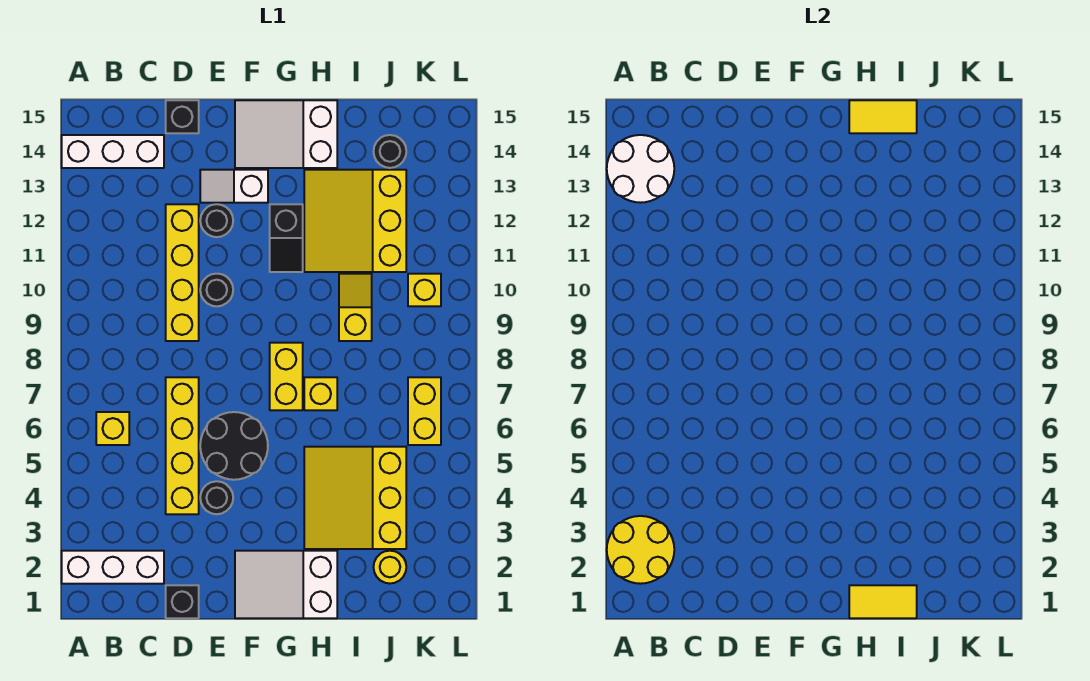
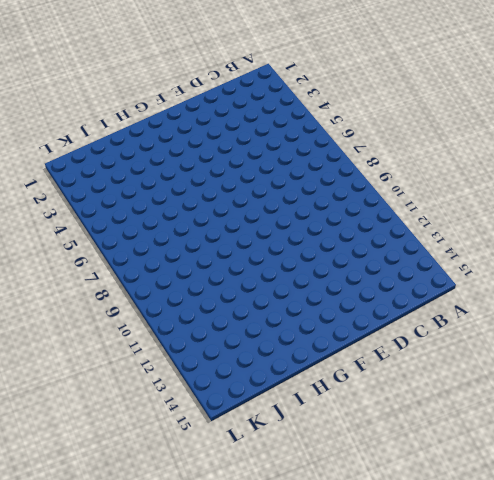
none -> white 1x3 brick [62,551,164,584]
none -> white 1x3 brick [62,135,164,168]
none -> yellow 1x1 brick [96,412,129,445]

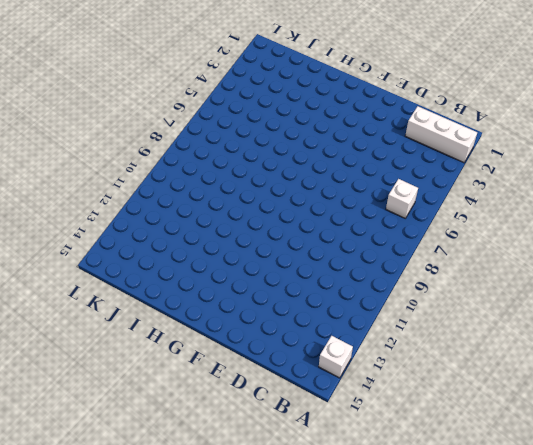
white 1x1 brick [319,336,353,378] -> white 1x3 brick [62,135,164,168]
white 1x1 brick [386,179,418,218] -> yellow 1x1 brick [96,412,129,445]
none -> black 1x1 brick [166,585,199,618]
none -> yellow 1x4 brick [166,377,199,514]
none -> yellow 1x4 brick [166,204,199,341]

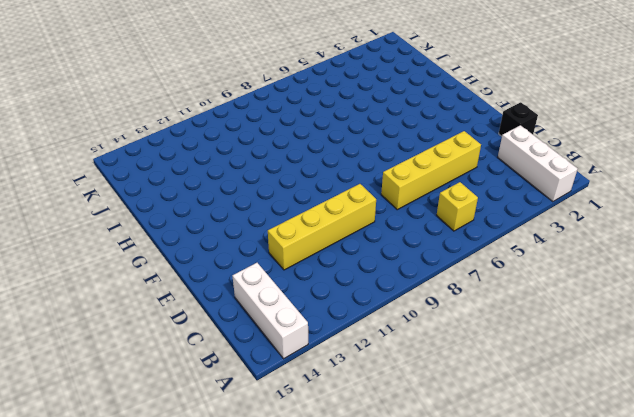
none -> black 1x1 brick [166,100,199,133]
none -> black 1x1 round brick [200,481,233,514]
none -> black 2x2 round brick [200,412,268,480]

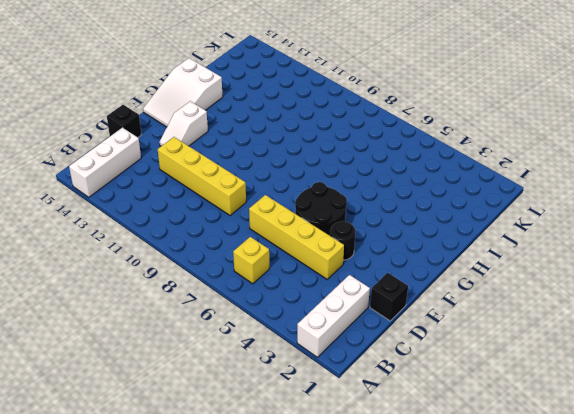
none -> black 1x1 round brick [200,274,233,306]
none -> black 1x1 round brick [200,204,233,237]
none -> white 2x3 slope [235,551,337,618]

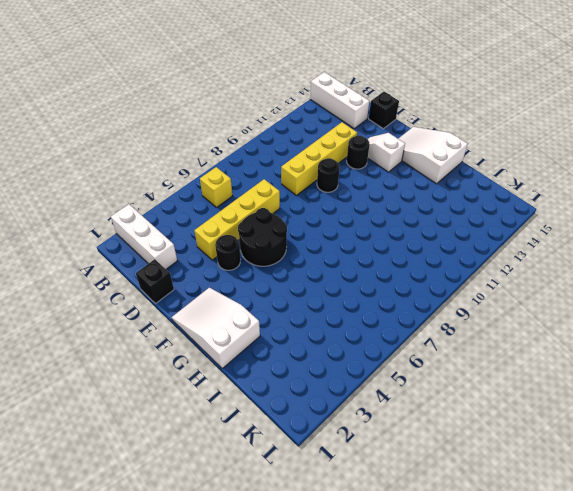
none -> yellow 1x2 brick [270,343,303,410]
none -> black 1x2 slope [270,204,303,272]
none -> yellow 3x3 slope [304,447,406,549]

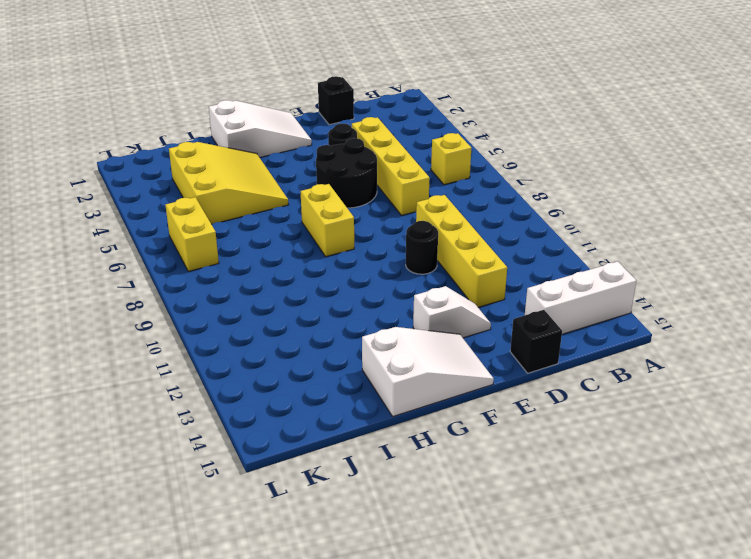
none -> white 1x3 brick [62,551,164,584]
none -> black 1x1 round brick [200,204,233,237]
none -> black 1x2 slope [270,204,303,272]

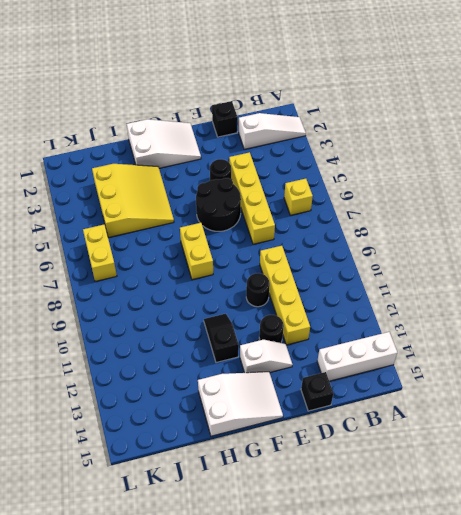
white 1x3 slope [239,113,306,149] -> white 1x3 brick [62,551,164,584]
none -> yellow 1x1 brick [304,377,337,410]
none -> yellow 3x3 slope [304,170,406,272]
none -> yellow 1x2 slope [339,274,372,341]

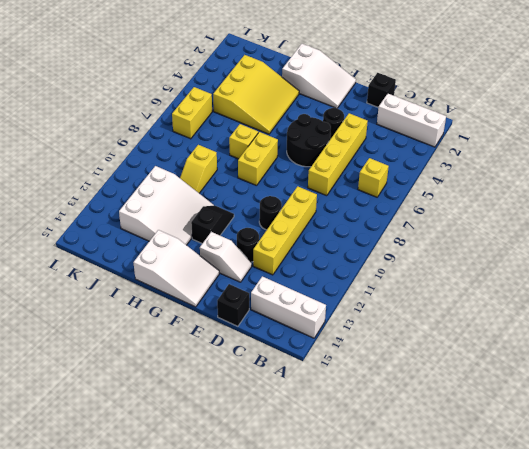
white 3x3 slope [119,166,214,245] -> yellow 3x3 slope [304,170,406,272]
none -> yellow 1x1 round brick [374,551,406,584]
none -> black 1x1 round brick [374,135,406,168]
none -> yellow 1x1 brick [408,274,441,306]

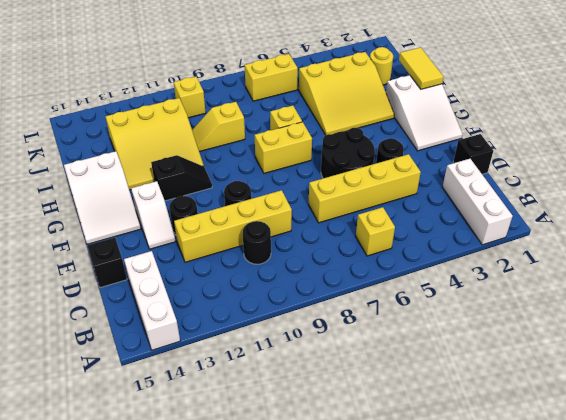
black 1x1 round brick [243,221,271,264] -> black 1x1 round brick moved to [374,135,406,168]
none -> yellow 2x2 round brick [607,516,674,584]
none -> white 2x2 round brick [607,135,674,203]
none -> yellow 1x2 tile [849,100,917,133]

